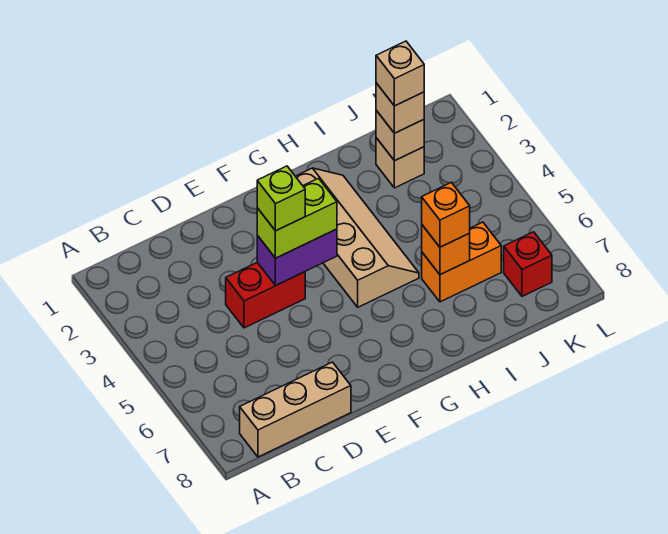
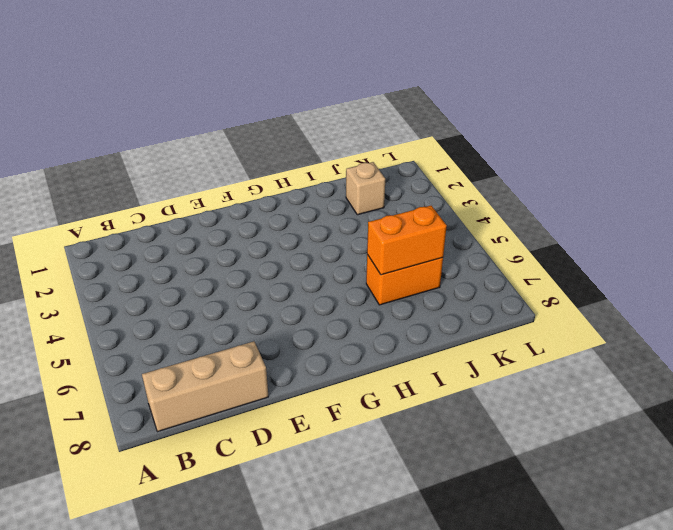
orange 1x2 brick [367,206,447,275] -> orange 1x1 brick [422,225,470,275]
none -> red 1x2 brick [226,263,305,328]
none -> tan 2x4 slope [295,168,419,307]
none -> red 1x1 brick [504,232,552,296]

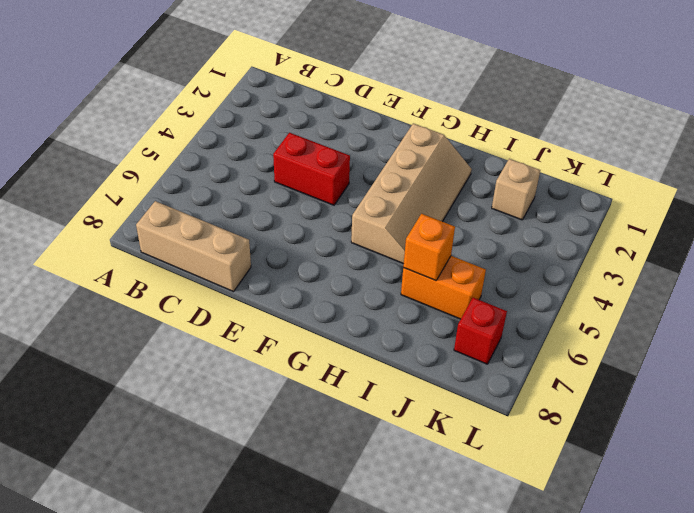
none -> purple 1x2 brick [257,229,337,286]
none -> tan 1x1 brick [376,110,424,161]
none -> lime 1x2 brick [257,178,337,258]

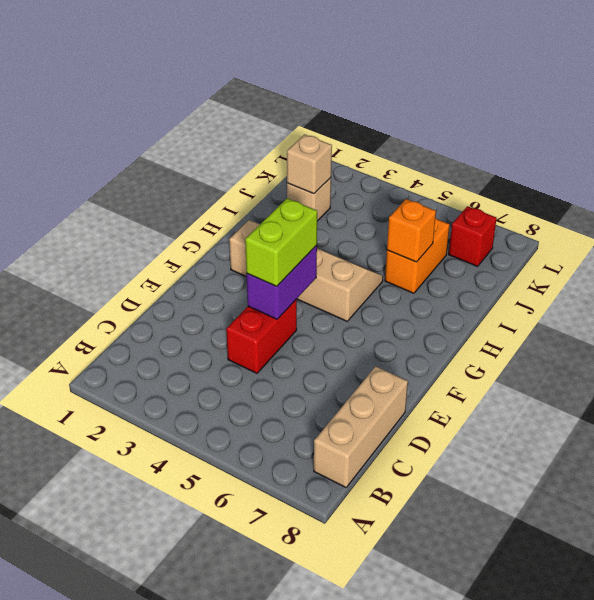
none -> orange 1x1 brick [422,182,470,247]
none -> tan 1x1 brick [376,83,424,133]
none -> lime 1x1 brick [257,166,305,231]

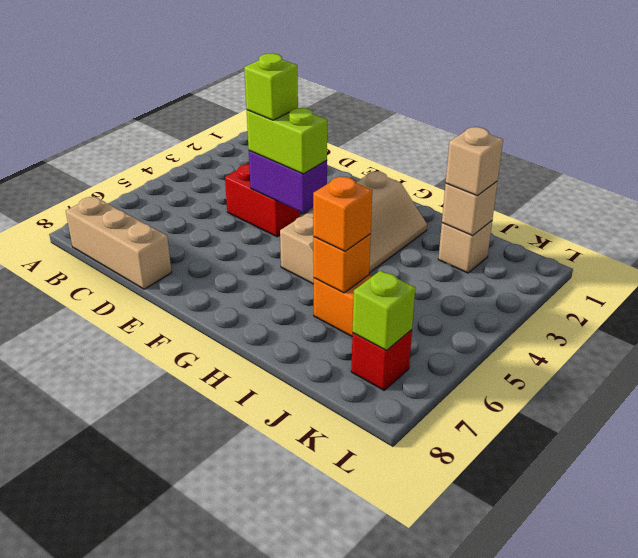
lime 1x1 brick [353,271,415,350] -> none
none -> tan 1x1 brick [376,41,424,106]

